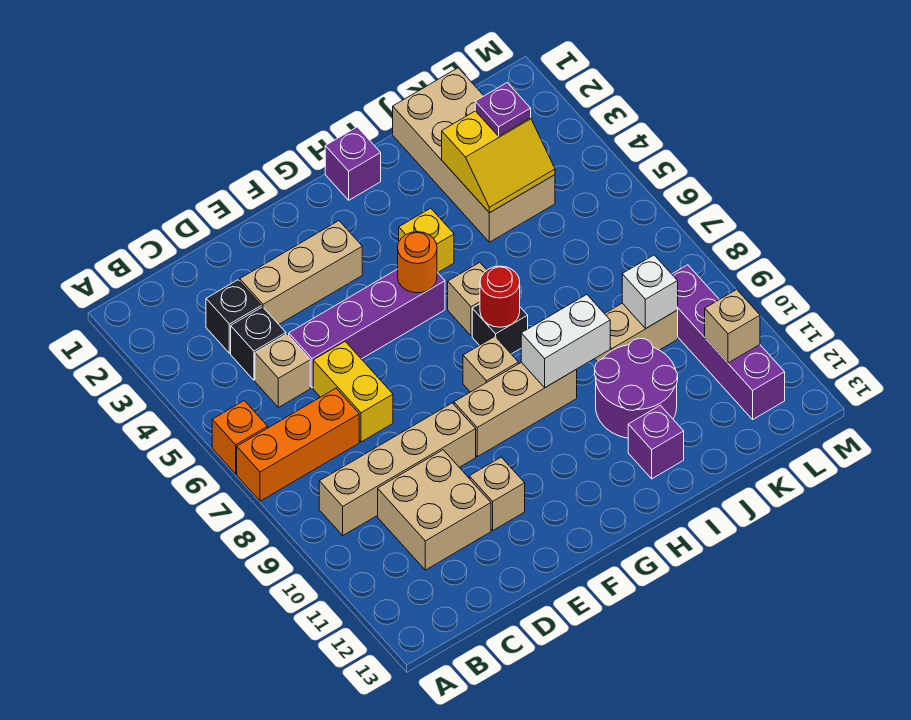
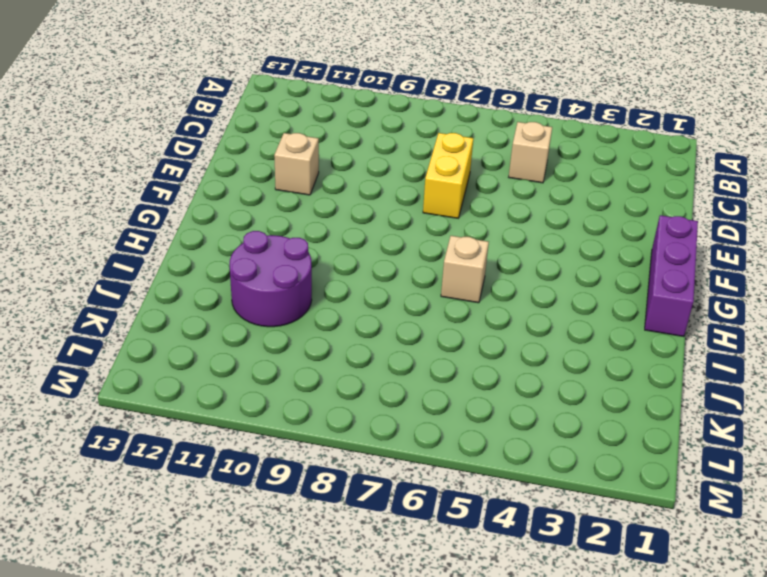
yellow 1x2 brick [423,133,473,218] -> yellow 1x2 brick turned to [313,342,393,442]
purple 1x3 brick [645,215,698,337] -> purple 1x1 brick [325,127,381,200]
none -> orange 1x1 brick [212,401,268,474]
none -> orange 1x3 brick [237,388,359,501]
none -> tan 1x4 brick [319,403,476,535]

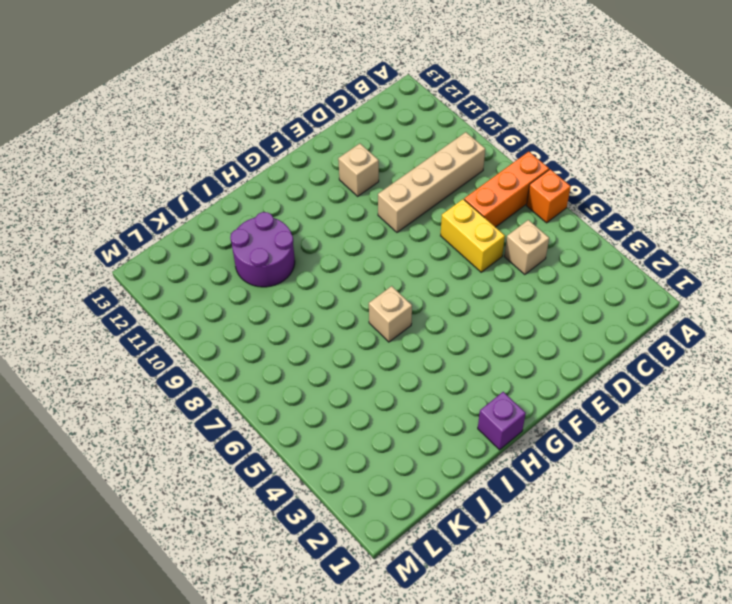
none -> black 1x1 brick [206,280,261,353]
none -> black 1x1 brick [231,307,286,380]
none -> tan 2x2 brick [378,450,491,570]

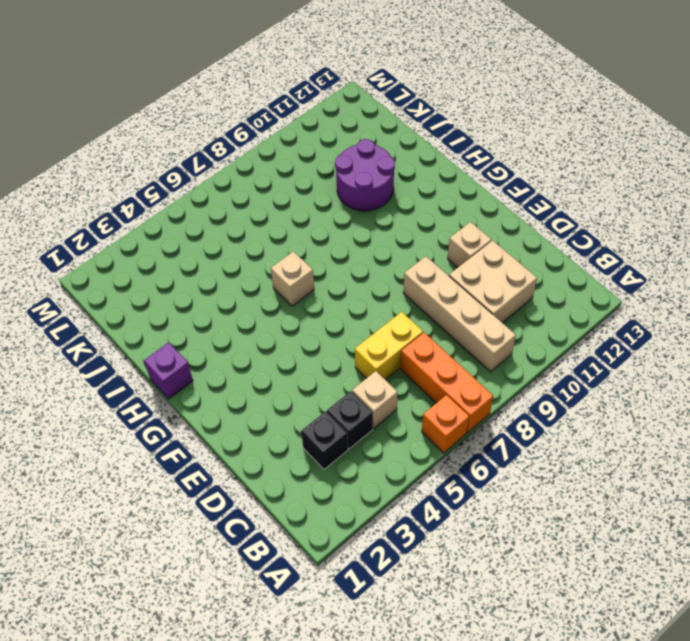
none -> tan 1x3 brick [240,221,362,324]
none -> purple 1x4 brick [289,269,445,388]
none -> tan 1x3 brick [454,362,577,457]

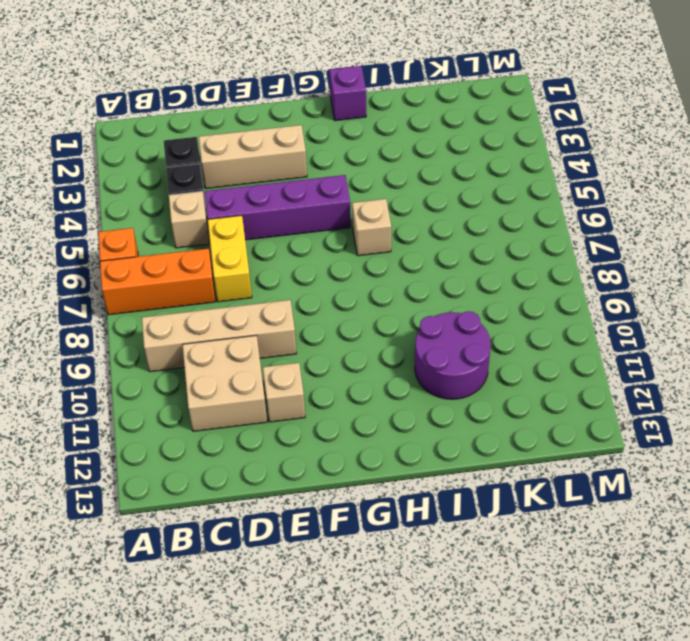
none -> tan 1x3 brick [454,362,577,457]
none -> tan 1x1 brick [463,337,518,392]
none -> yellow 1x1 brick [399,208,454,272]

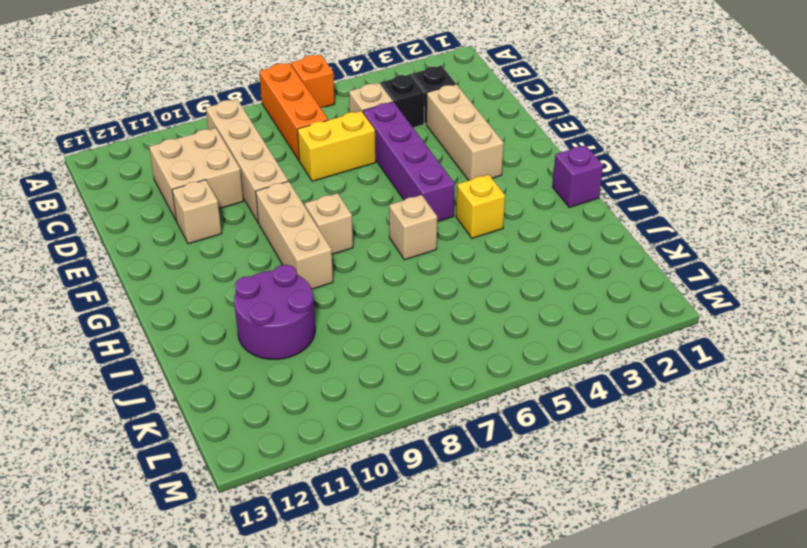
none -> black 1x1 brick [472,304,528,354]
none -> purple 1x1 brick [628,405,684,479]
none -> tan 2x4 brick [393,68,555,242]

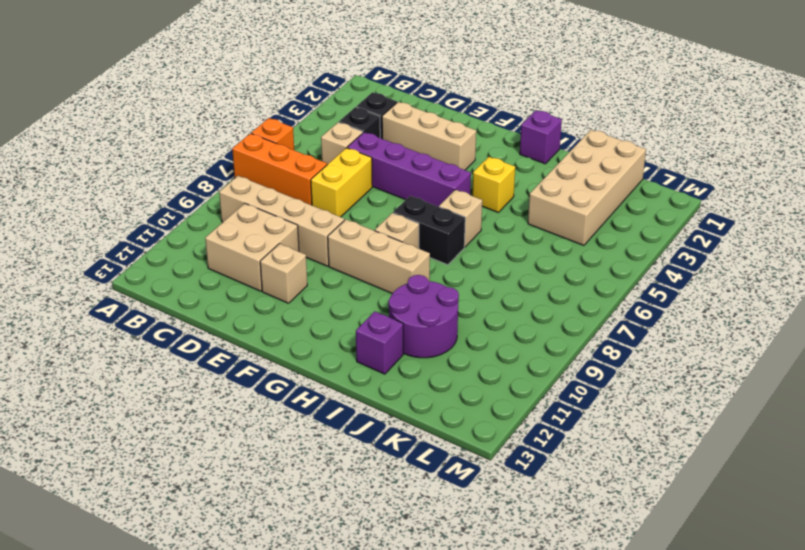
black 1x2 brick [393,196,465,265] -> black 1x1 brick [472,304,528,354]
none -> tan 1x2 brick [595,303,678,362]
none -> purple 1x4 brick [672,265,785,419]
none -> orange 1x1 round brick [398,232,437,293]

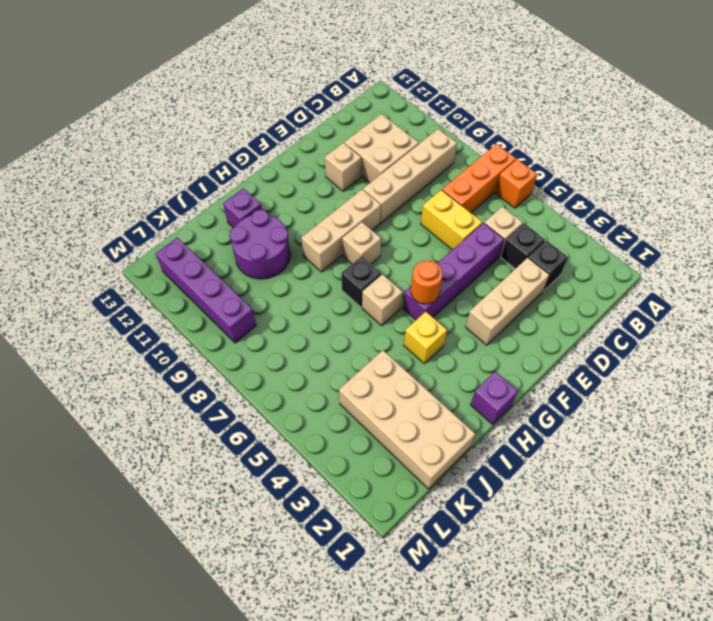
none -> tan 1x2 brick [595,303,678,362]
none -> red 1x1 round brick [480,266,520,327]
none -> white 1x2 brick [521,295,610,387]

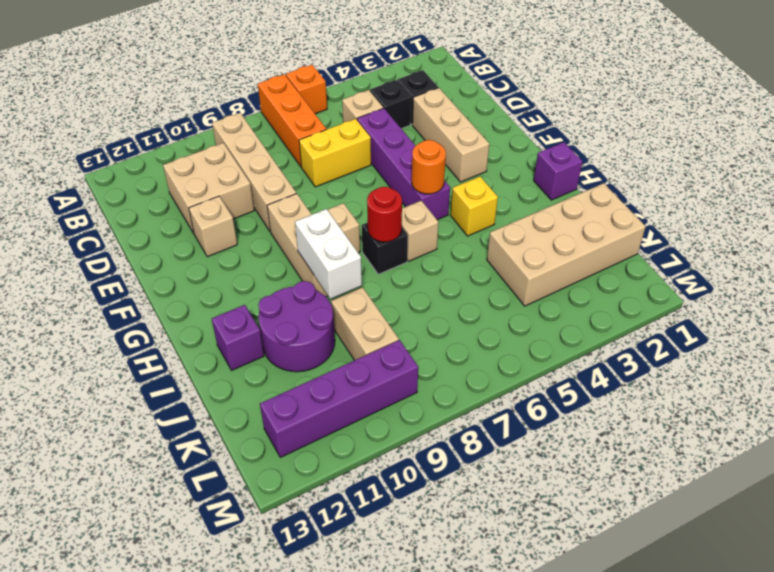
none -> yellow 2x2 slope [442,111,555,213]
none -> white 1x1 brick [622,255,678,329]
none -> tan 1x1 brick [705,289,760,363]

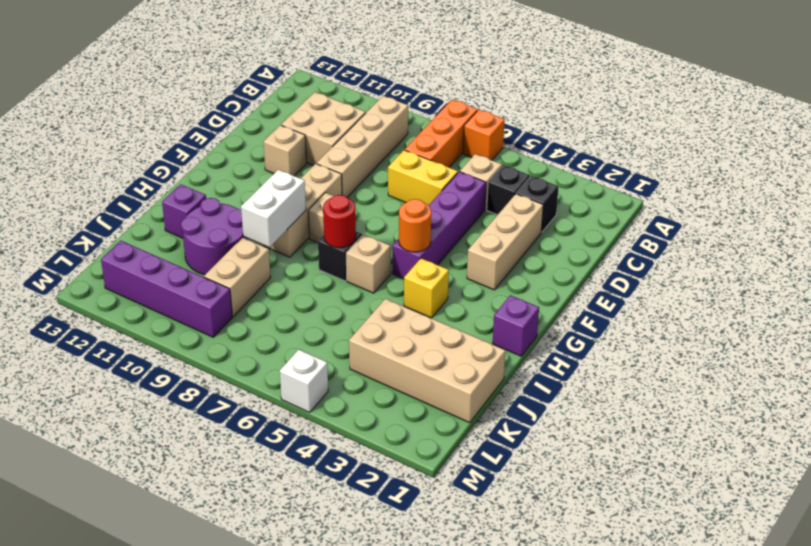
white 1x1 brick [280,350,328,412] -> white 1x1 brick moved to [622,255,678,329]
none -> yellow 2x2 slope [442,111,555,213]
none -> tan 1x1 brick [705,289,760,363]
none -> purple 1x1 plate [475,83,531,136]

